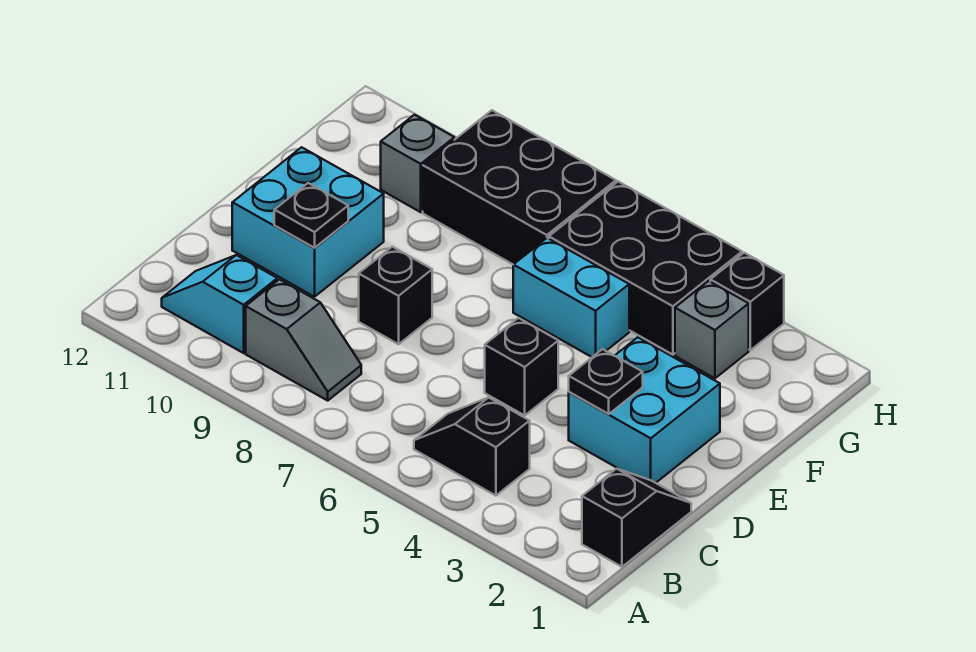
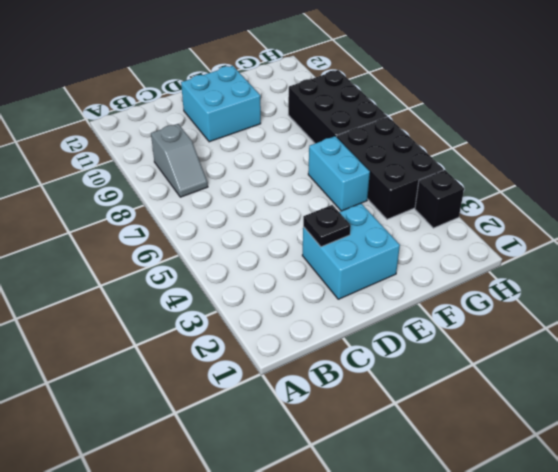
none -> black 1x2 slope [582,469,691,567]
none -> black 1x2 slope [414,397,530,496]
none -> cyan 1x2 slope [162,255,277,353]

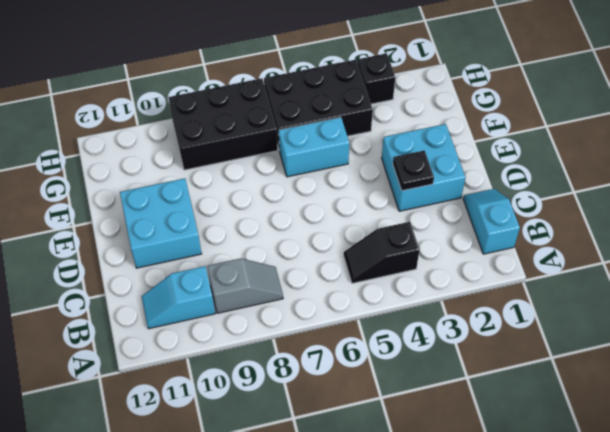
cyan 1x2 slope [463,189,520,254] -> black 1x2 slope [582,469,691,567]
none -> black 1x1 brick [485,318,558,415]
none -> black 1x1 brick [359,247,432,344]
none -> grey 1x1 brick [675,281,749,378]

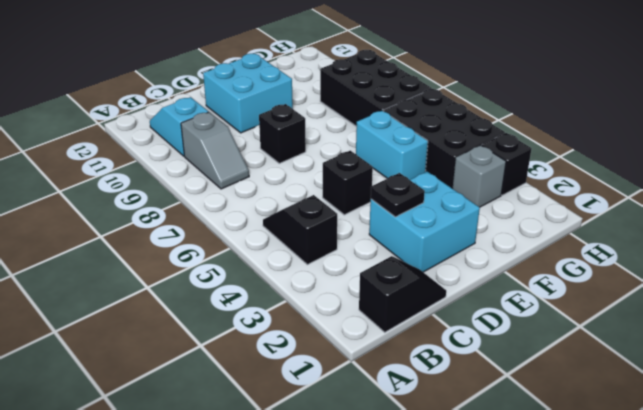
none -> grey 1x1 brick [381,115,454,212]
none -> black 1x1 plate [274,183,348,248]

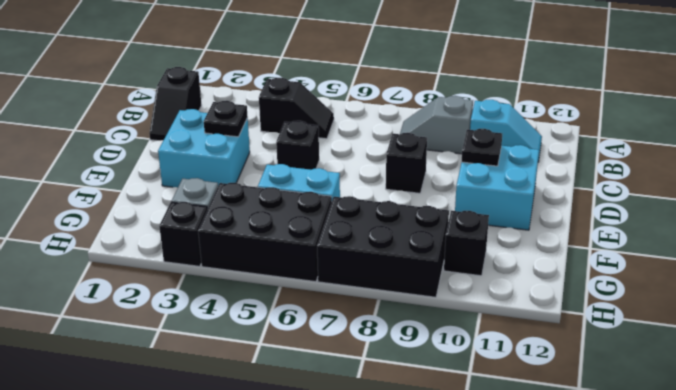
black 1x1 brick [444,211,489,276] -> grey 1x1 brick [381,115,454,212]

